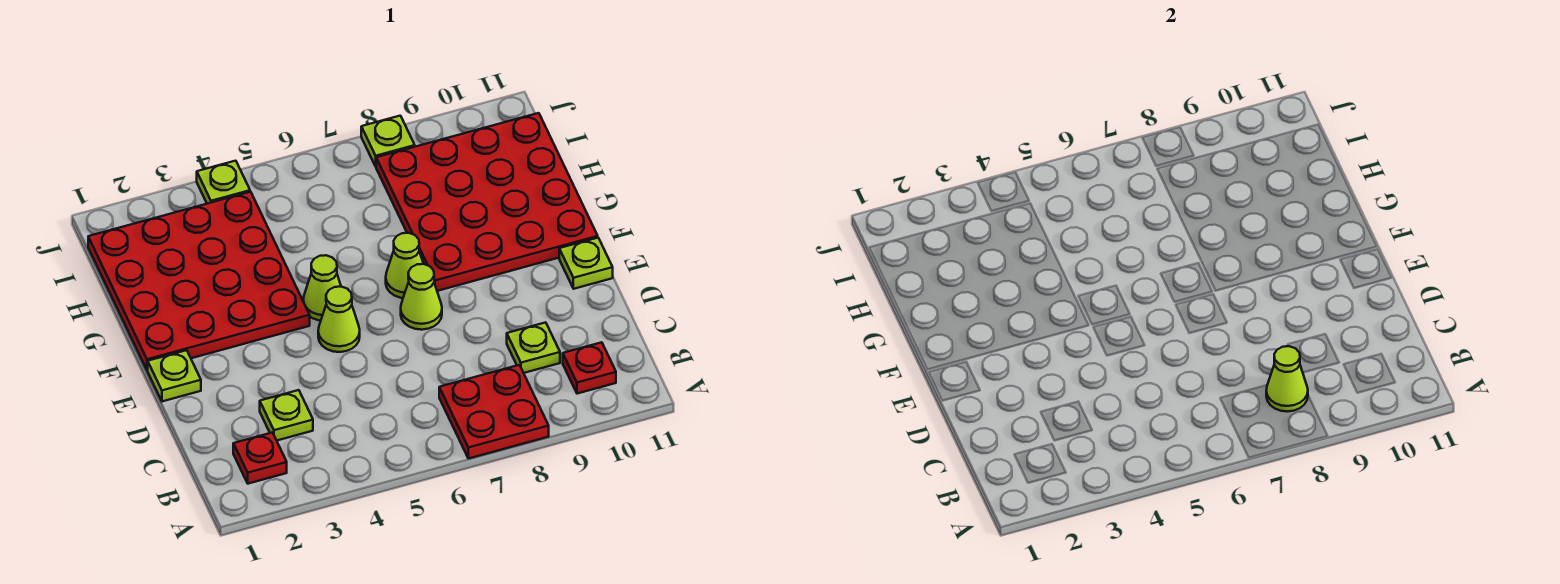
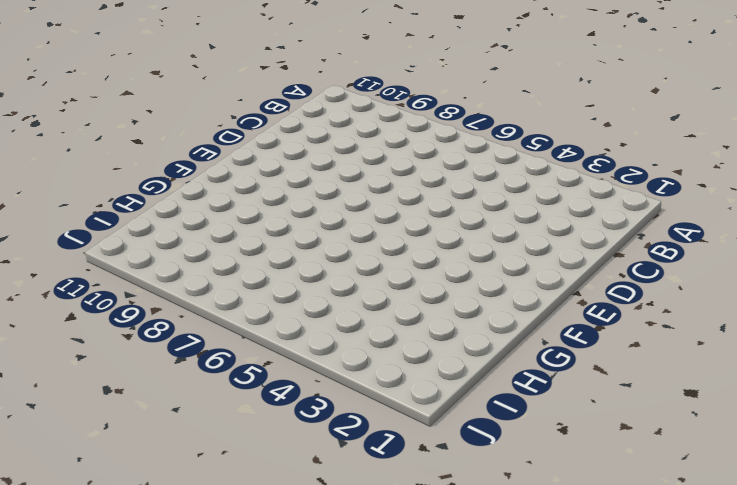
none -> red 2x2 plate [439,365,549,459]
none -> red 1x1 plate [233,433,287,484]
none -> red 1x1 plate [563,342,616,394]

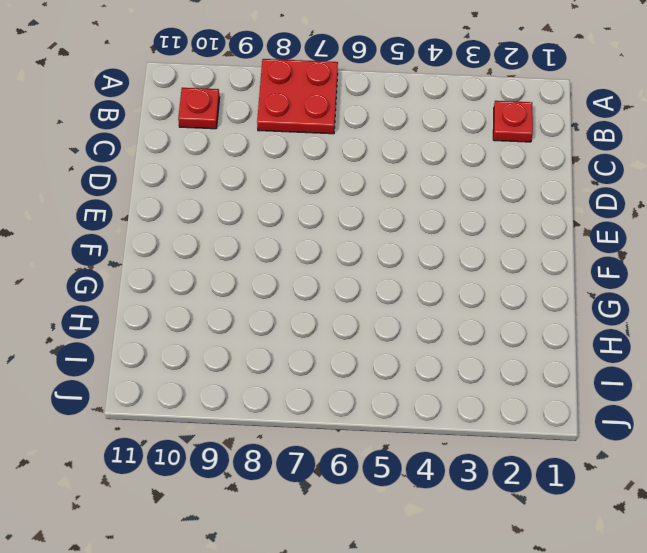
none -> lime 1x1 plate [260,390,313,440]
none -> lime 1x1 plate [507,322,560,373]
none -> lime 1x1 plate [148,350,201,401]

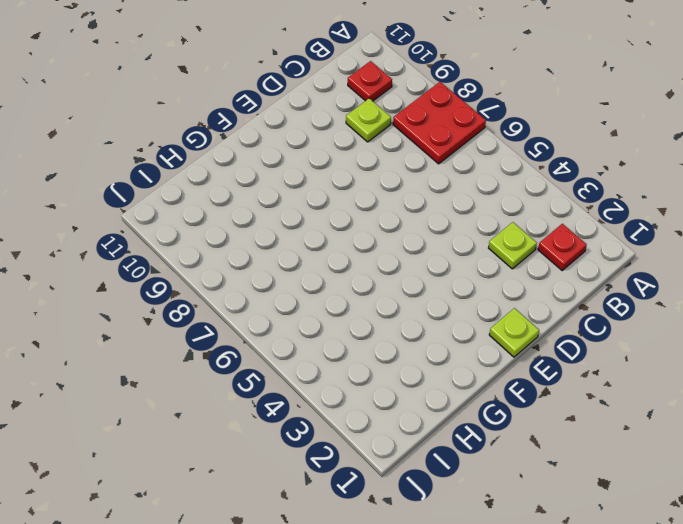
none -> lime 1x1 cone [318,287,360,352]
none -> lime 1x1 cone [401,264,442,330]
none -> lime 1x1 plate [559,238,613,289]

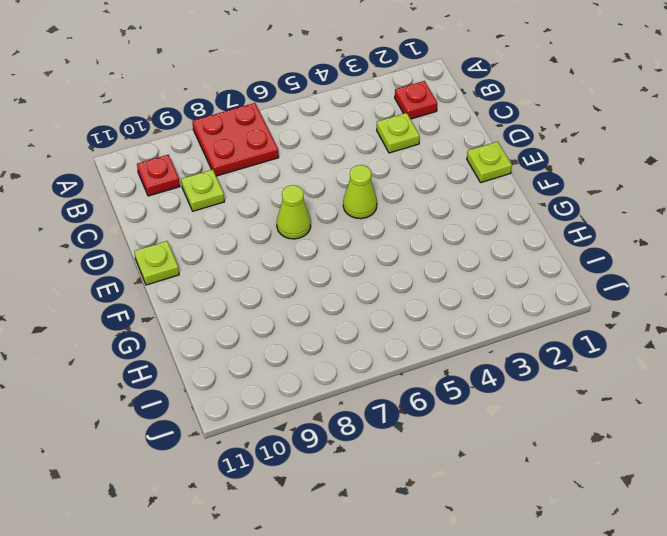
none -> red 4x4 plate [88,192,310,370]
none -> lime 1x1 cone [303,255,341,321]
none -> lime 1x1 cone [386,233,423,298]

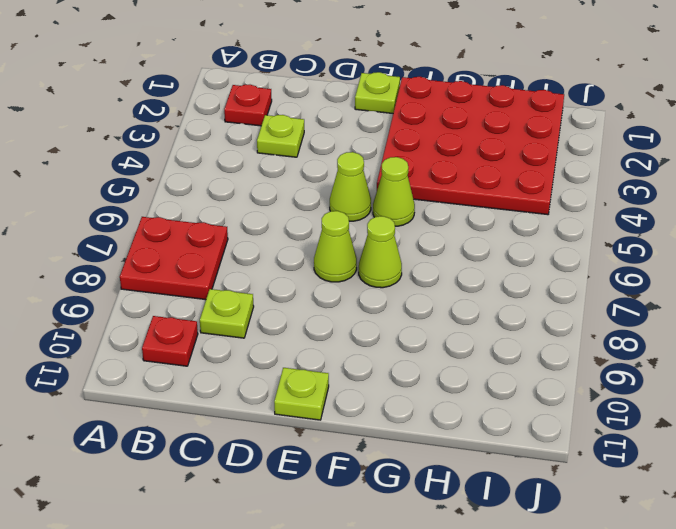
none -> red 4x4 plate [376,113,598,291]
none -> lime 1x1 plate [197,161,250,204]
none -> lime 1x1 plate [361,116,415,166]

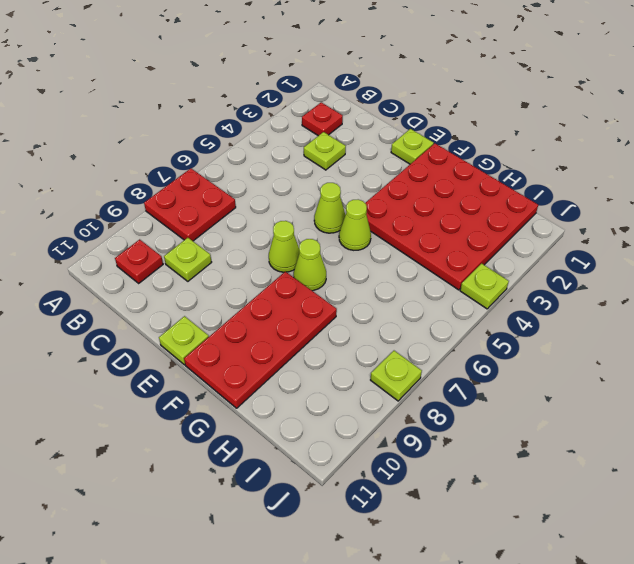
red 2x4 plate [184,272,337,408] -> red 4x4 plate [376,113,598,291]
none -> lime 1x1 cone [1266,346,1308,412]

